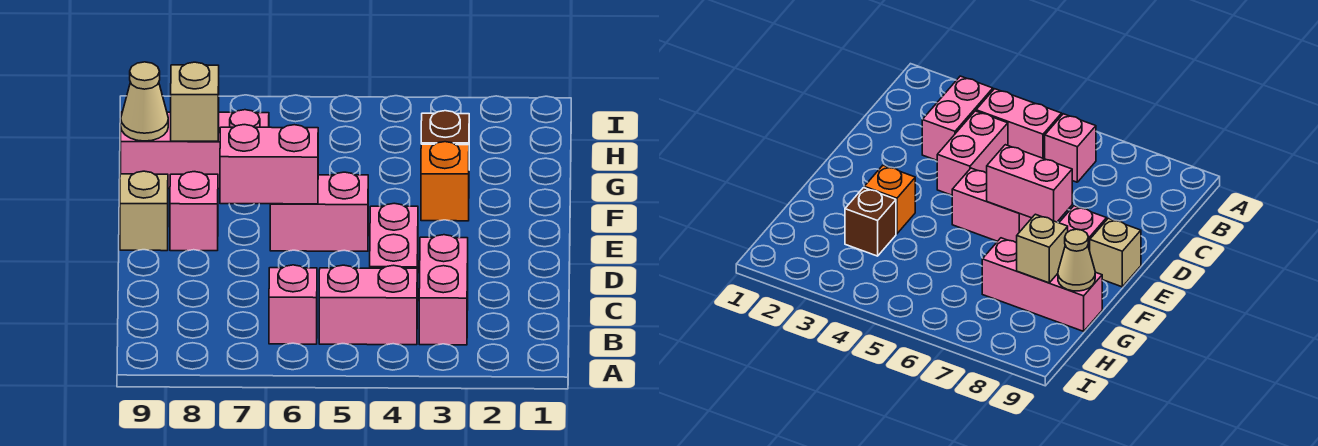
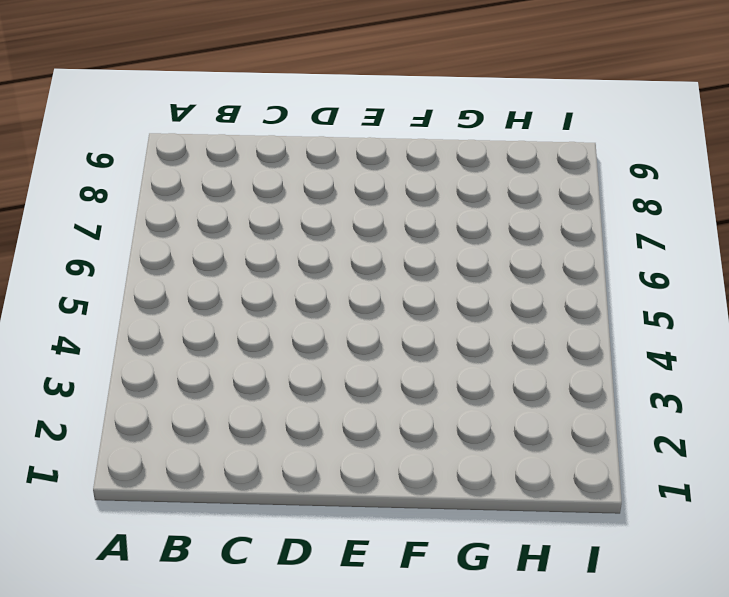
none -> pink 1x2 brick [419,235,468,345]
none -> pink 1x2 brick [319,265,417,345]
none -> pink 1x1 brick [269,265,317,344]

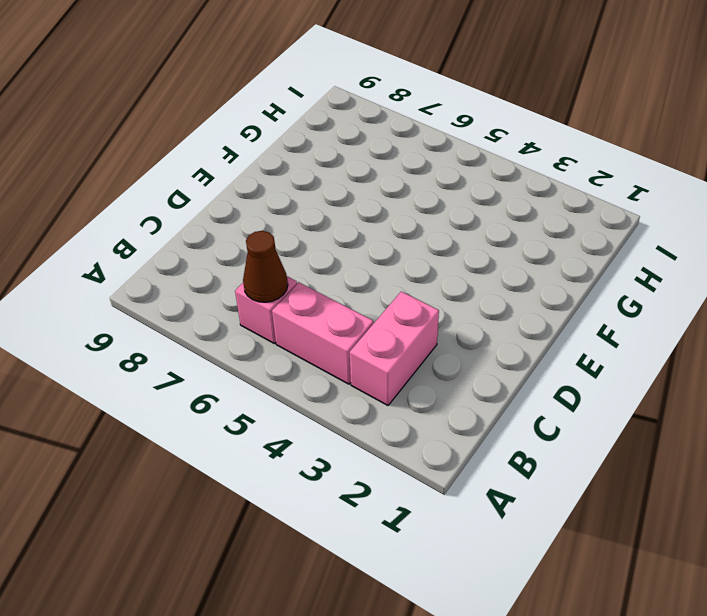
brown 1x1 cone [243,231,288,302] -> none
none -> pink 1x2 brick [370,203,418,301]
none -> pink 1x2 brick [270,172,368,251]
none -> pink 1x1 brick [170,172,218,251]

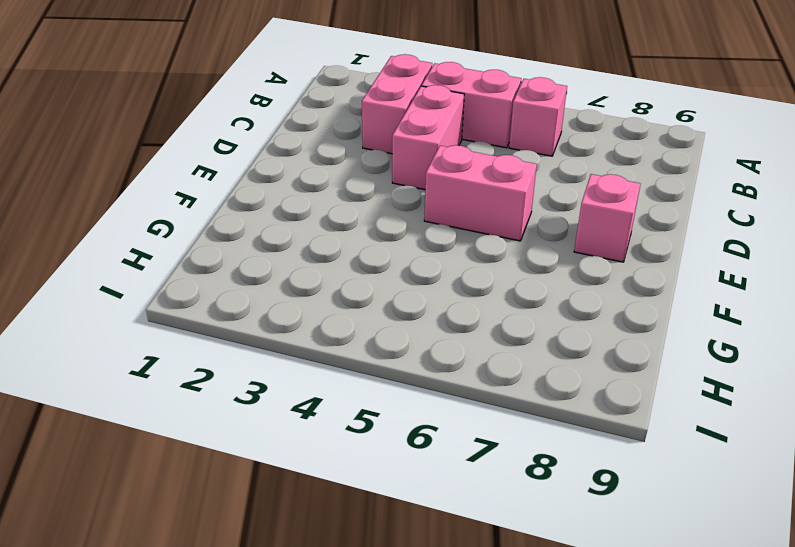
none -> tan 1x1 brick [120,171,168,251]
none -> orange 1x1 brick [421,142,469,221]
none -> brown 1x1 brick [421,111,469,145]

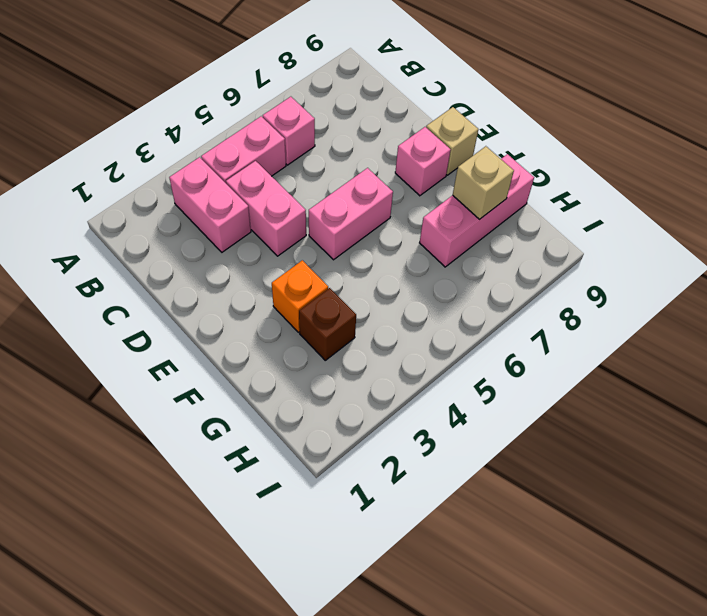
none -> pink 1x2 brick [220,125,318,204]
none -> tan 1x1 cone [121,62,168,141]

